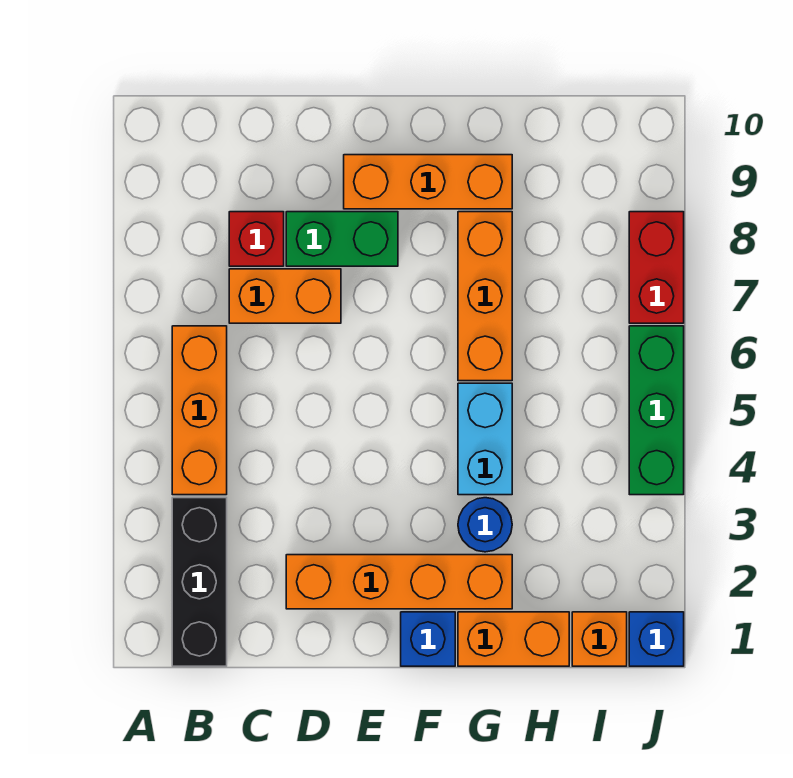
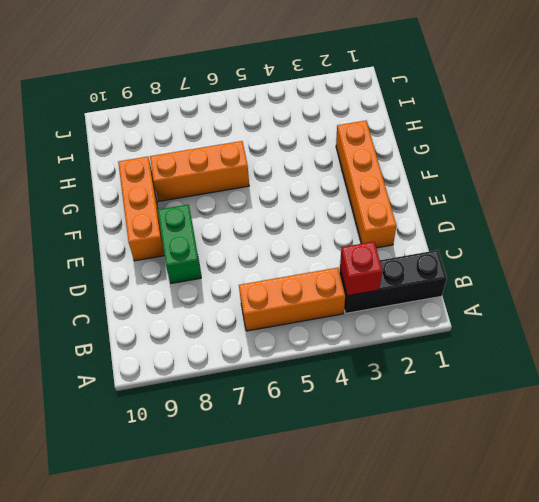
red 1x1 brick [340,242,382,296] -> red 1x1 brick moved to [229,212,284,266]
none -> orange 1x2 brick [229,269,341,323]
none -> blue 1x1 brick [401,612,455,666]
none -> orange 1x2 brick [458,612,569,666]

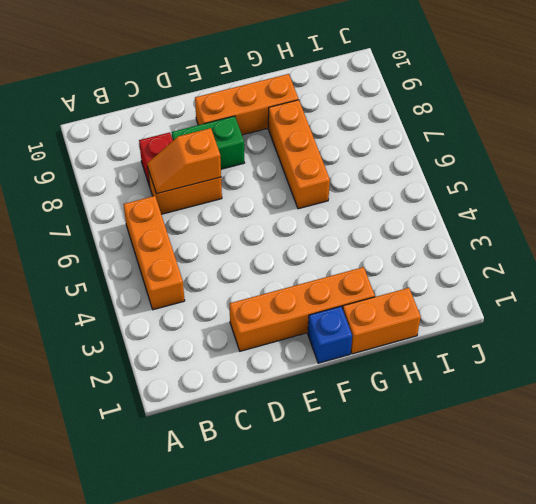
orange 1x2 slope [147,128,221,194] -> none
none -> black 1x3 brick [172,498,227,666]
none -> blue 1x1 round brick [458,498,512,552]
none -> cyan 1x2 brick [458,383,512,495]

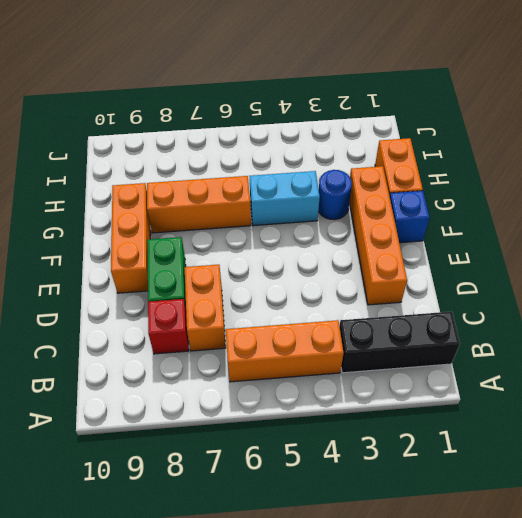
none -> orange 1x1 brick [572,612,627,666]
none -> blue 1x1 brick [629,612,684,666]
none -> green 1x3 brick [629,326,684,495]

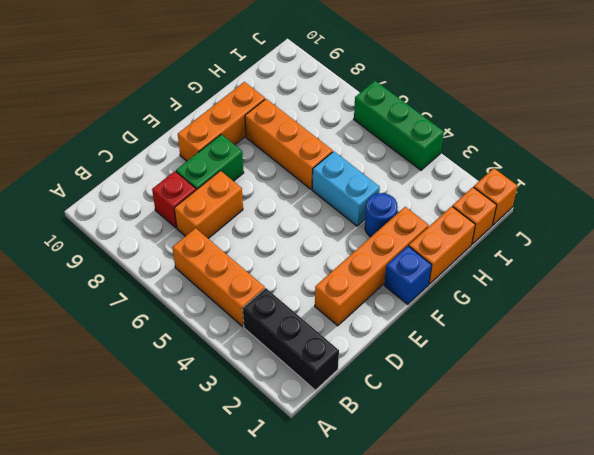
orange 1x1 brick [474,168,517,225] -> blue 1x1 brick [629,612,684,666]
none -> red 1x2 brick [629,212,684,323]

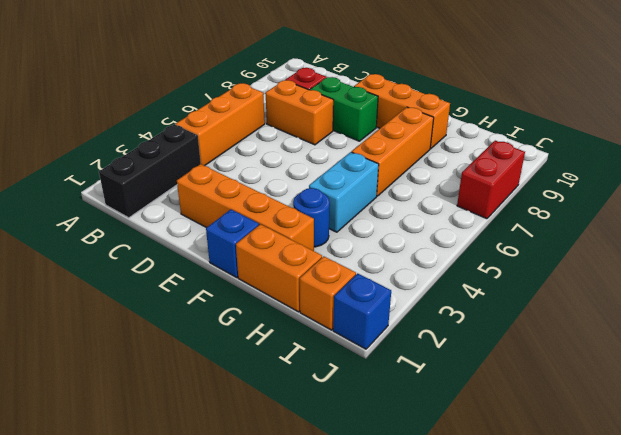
none -> green 1x3 brick [629,326,684,495]

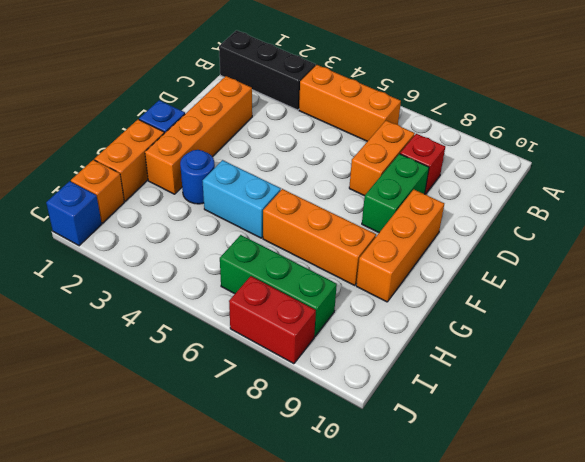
green 1x3 brick [220,235,337,336] -> green 1x3 brick moved to [629,326,684,495]

